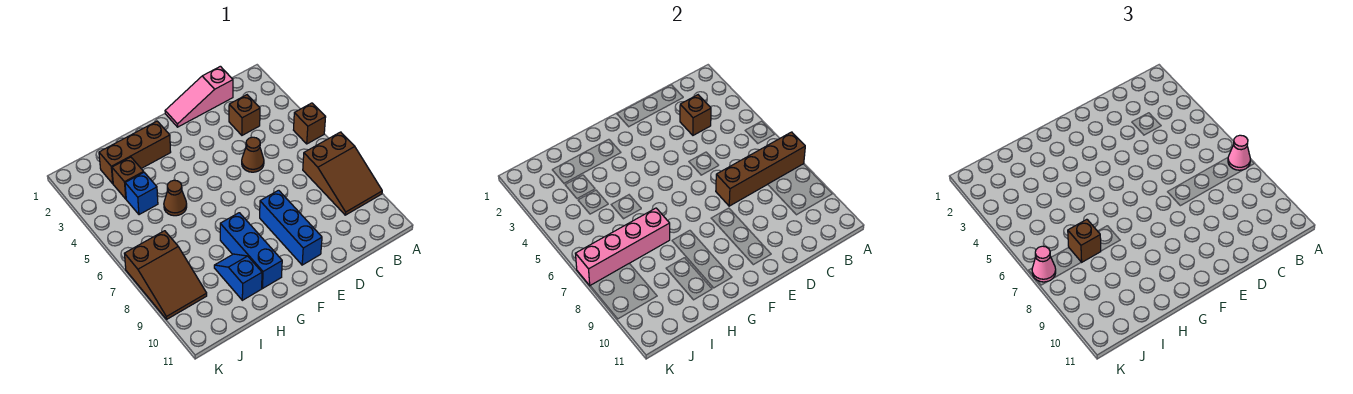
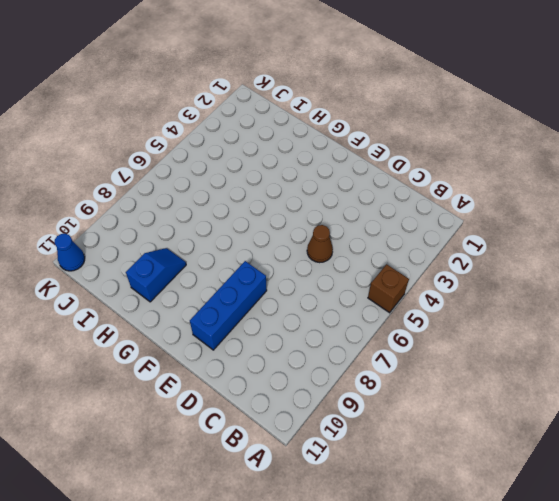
blue 1x1 cone [55,234,85,271] -> none
none -> brown 2x3 slope [303,132,382,215]
none -> pink 1x3 slope [165,66,233,127]
none -> brown 1x1 brick [229,95,260,135]

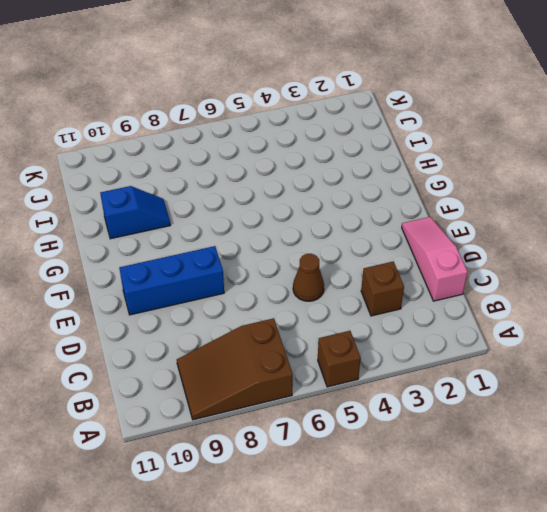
none -> brown 1x3 brick [99,121,171,184]
none -> blue 1x3 brick [220,213,282,288]
none -> brown 1x1 cone [164,180,187,216]

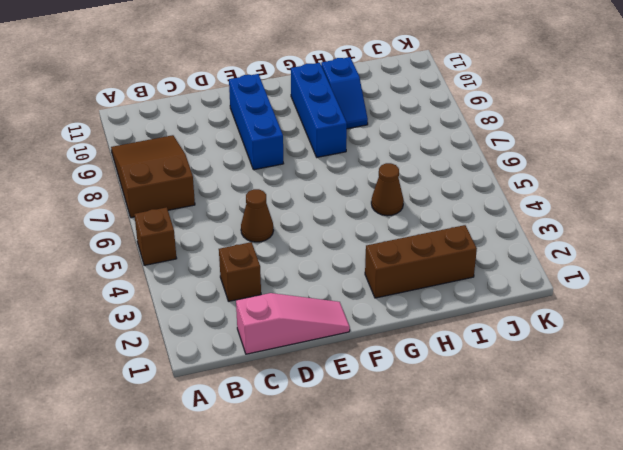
none -> brown 1x1 brick [112,157,144,199]
none -> blue 1x1 brick [125,173,158,215]
none -> brown 2x3 slope [124,231,207,319]

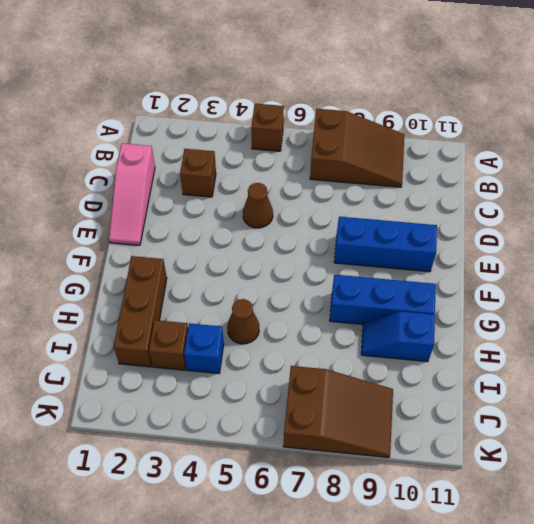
none -> brown 1x4 brick [716,132,805,206]
none -> brown 1x1 brick [680,95,711,135]
none -> pink 1x4 brick [575,208,670,286]

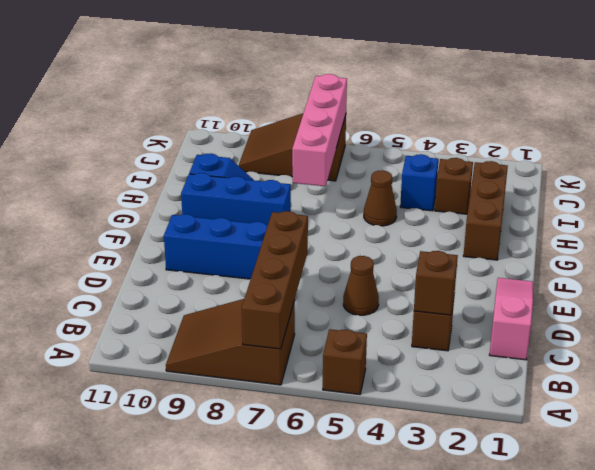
none -> pink 1x1 cone [1228,135,1250,170]
none -> brown 1x1 brick [1068,219,1101,262]
none -> pink 1x1 cone [1032,246,1056,282]

